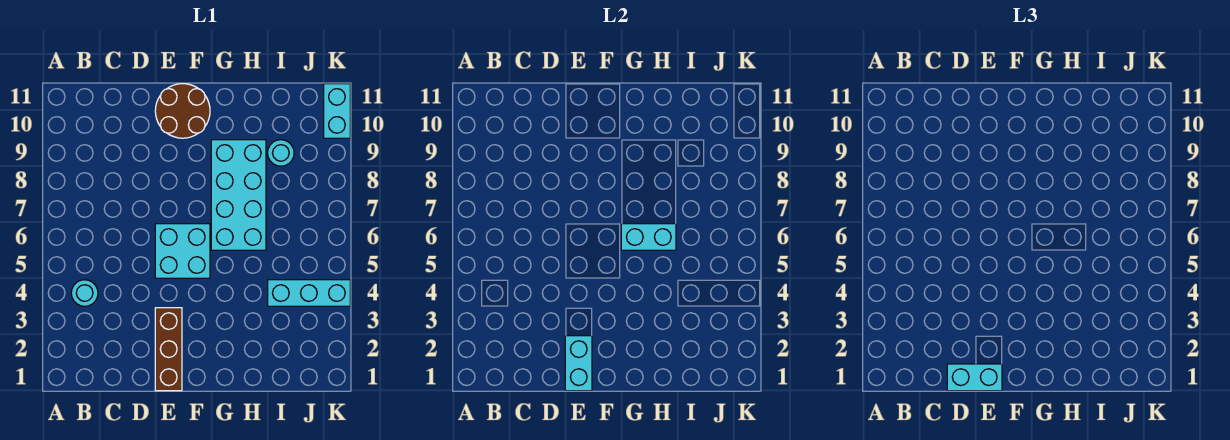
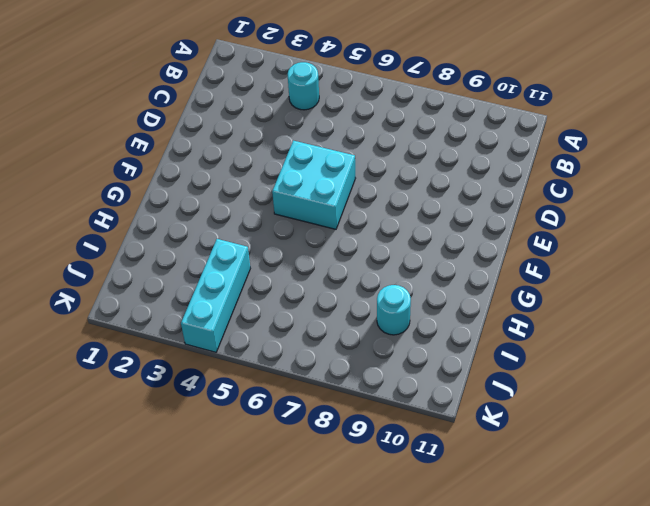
none -> brown 1x3 brick [155,308,182,391]
none -> brown 2x2 round brick [155,84,210,138]

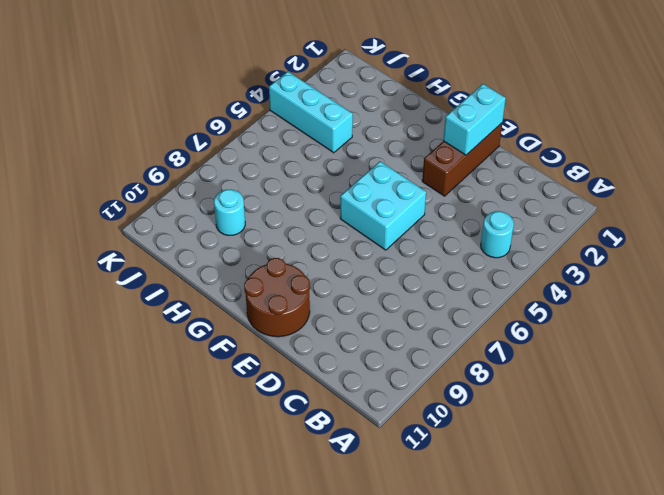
none -> cyan 2x4 brick [211,140,266,250]
none -> cyan 1x2 brick [324,84,350,138]

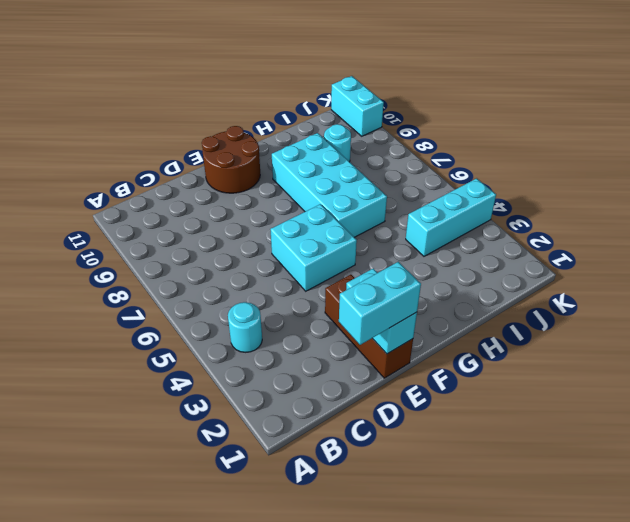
none -> cyan 1x2 brick [621,224,676,250]

